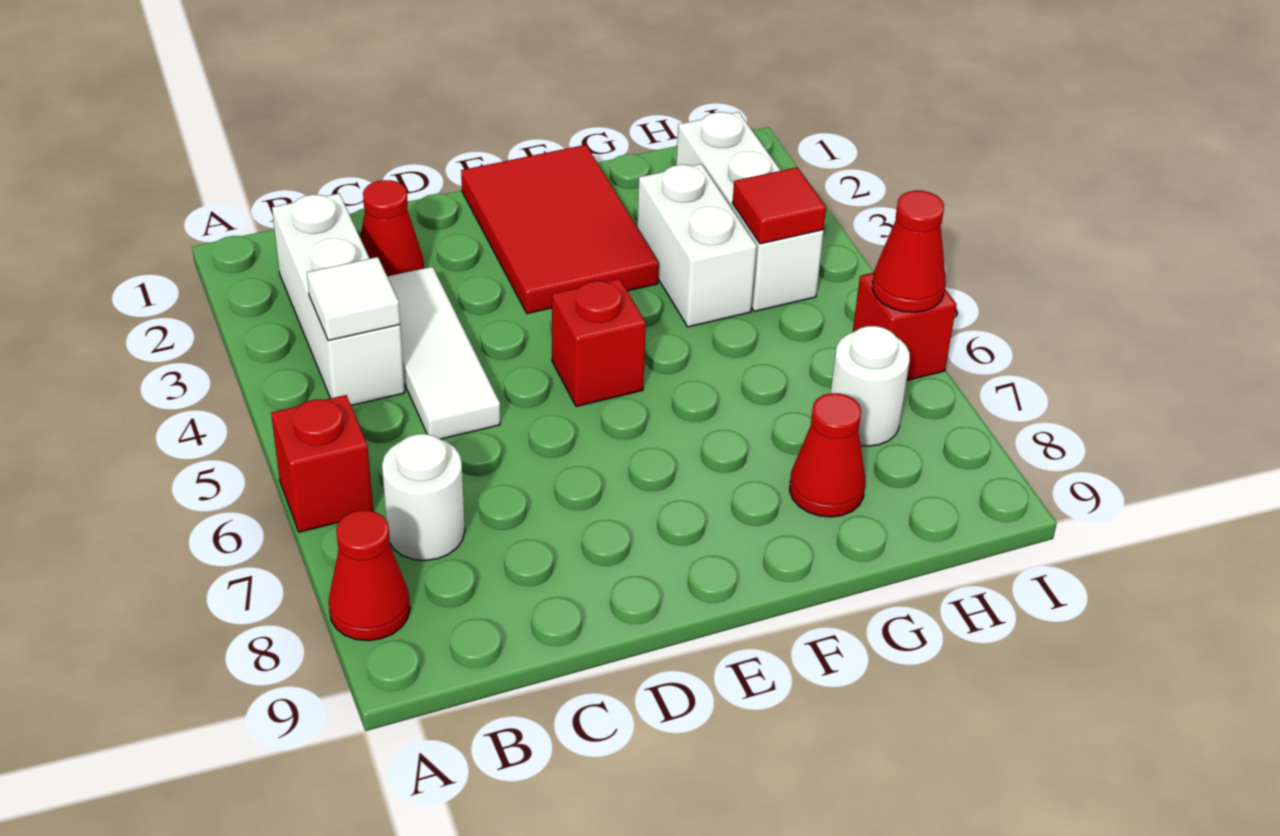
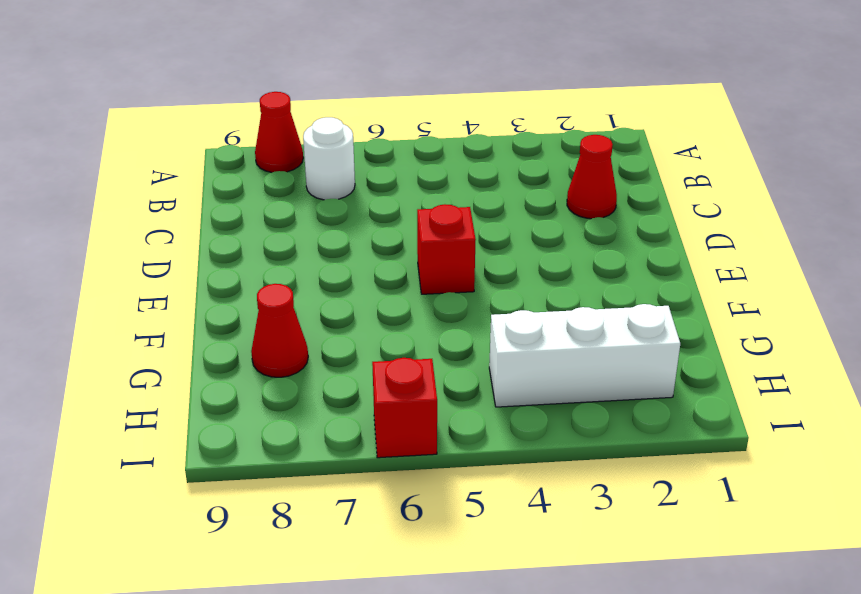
none -> red 1x1 brick [271,395,373,532]
none -> white 1x3 brick [272,193,405,406]
none -> white 1x3 tile [387,267,500,439]

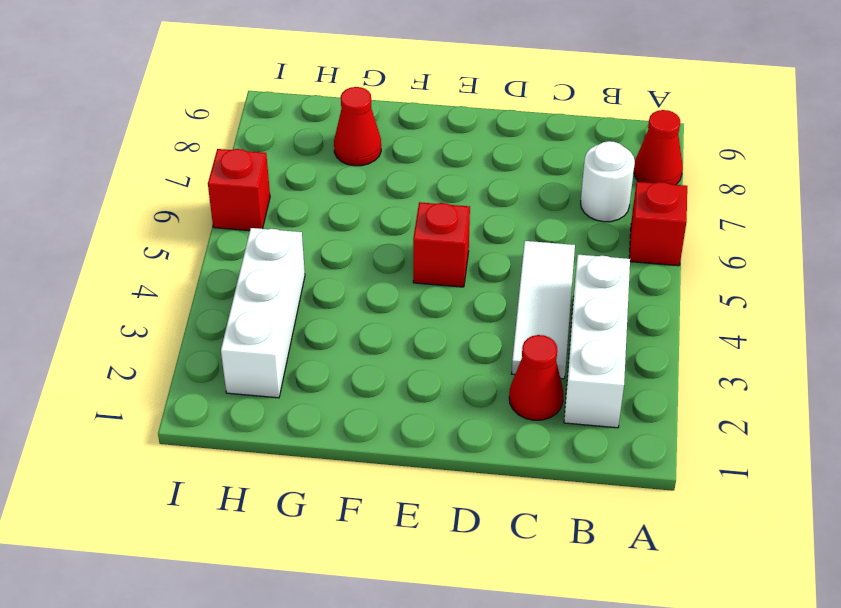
none -> red 2x3 tile [461,145,659,314]
none -> white 1x2 brick [637,164,757,327]
none -> white 1x1 round brick [831,326,910,446]

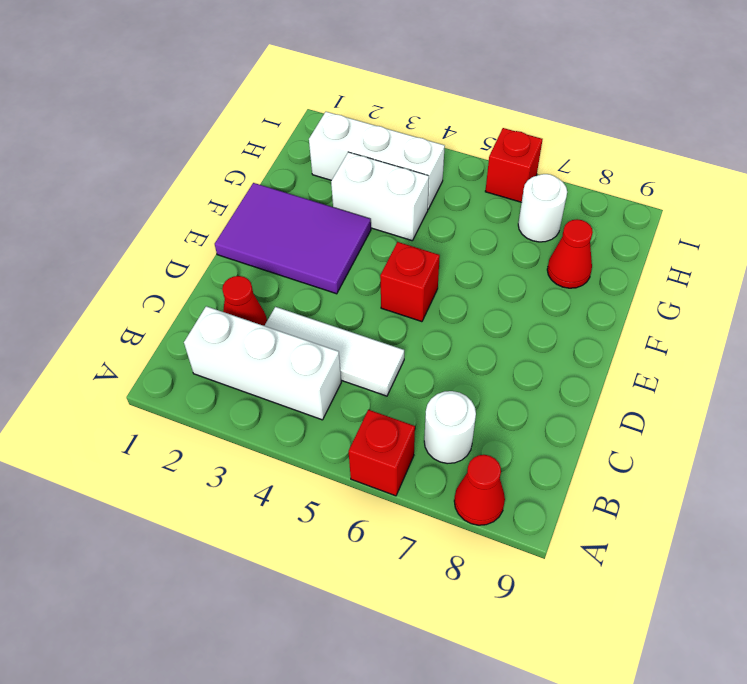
purple 2x3 tile [215,183,371,294] -> red 2x3 tile [461,145,659,314]
none -> white 1x1 tile [307,257,400,341]
none -> red 1x1 tile [732,167,826,244]
none -> red 1x1 cone [872,191,946,312]

